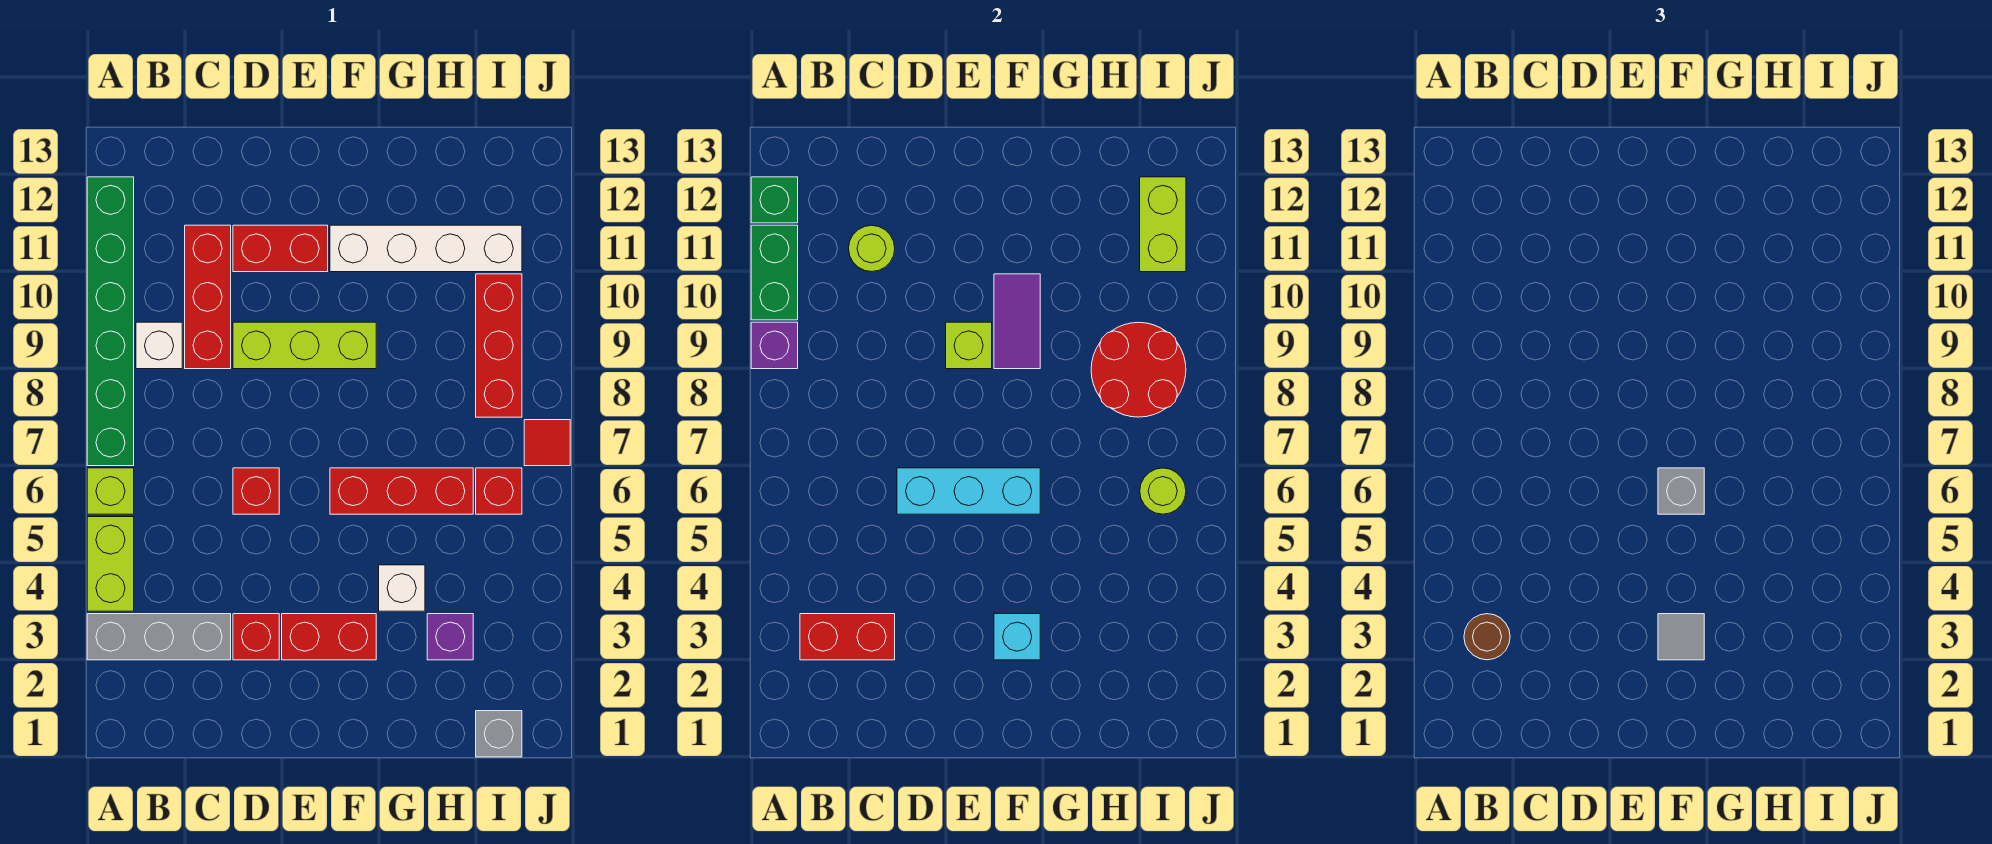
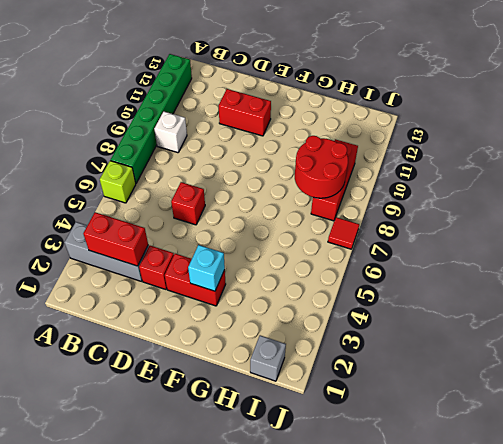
none -> lime 1x2 brick [87,517,134,611]
none -> red 1x3 brick [185,225,231,369]
none -> lime 1x3 brick [233,322,376,369]
none -> red 1x3 brick [330,468,473,514]

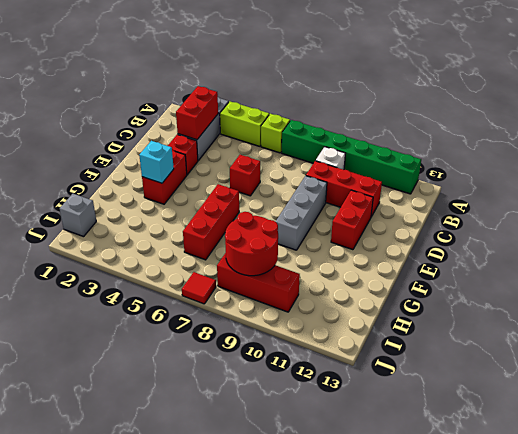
grey 1x3 brick [275,176,327,250] -> lime 1x3 brick [233,322,376,369]
none -> white 1x4 brick [330,225,522,272]
none -> white 1x1 brick [379,565,425,611]
none -> purple 1x1 brick [427,614,473,660]
none -> red 1x1 brick [476,468,522,514]

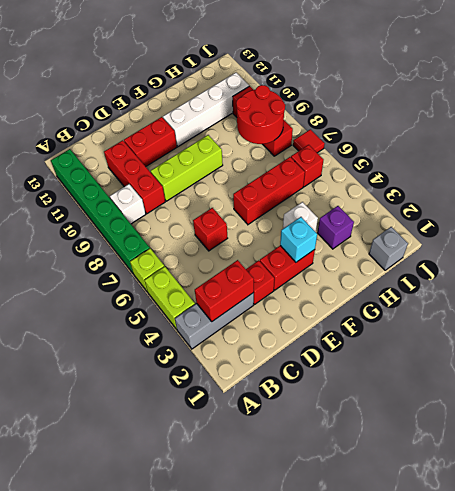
none -> purple 1x1 brick [751,322,798,369]
none -> green 1x2 brick [751,225,798,320]
none -> green 1x1 brick [751,177,798,223]
none -> lime 1x1 round brick [849,225,895,272]

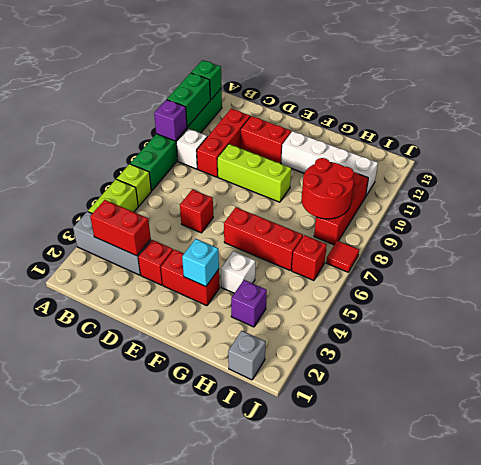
none -> lime 1x1 round brick [849,225,895,272]
none -> cyan 1x3 brick [897,468,1040,514]
none -> lime 1x1 brick [946,322,992,369]
none -> purple 1x2 tile [994,274,1040,369]

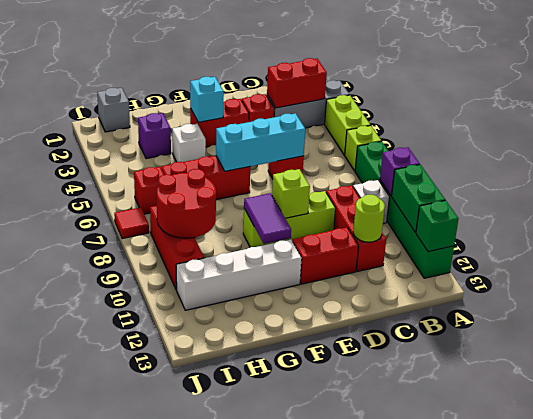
none -> lime 1x1 round brick [1140,468,1186,514]
none -> lime 1x2 brick [1140,177,1186,272]
none -> brown 1x1 round brick [1464,614,1510,660]
none -> grey 1x1 tile [1658,614,1704,660]

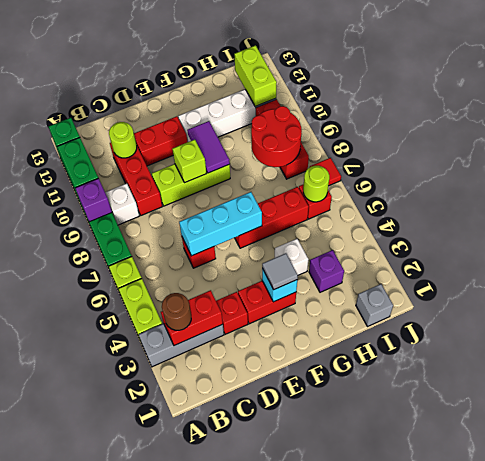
none -> grey 1x1 brick [1658,468,1704,514]

